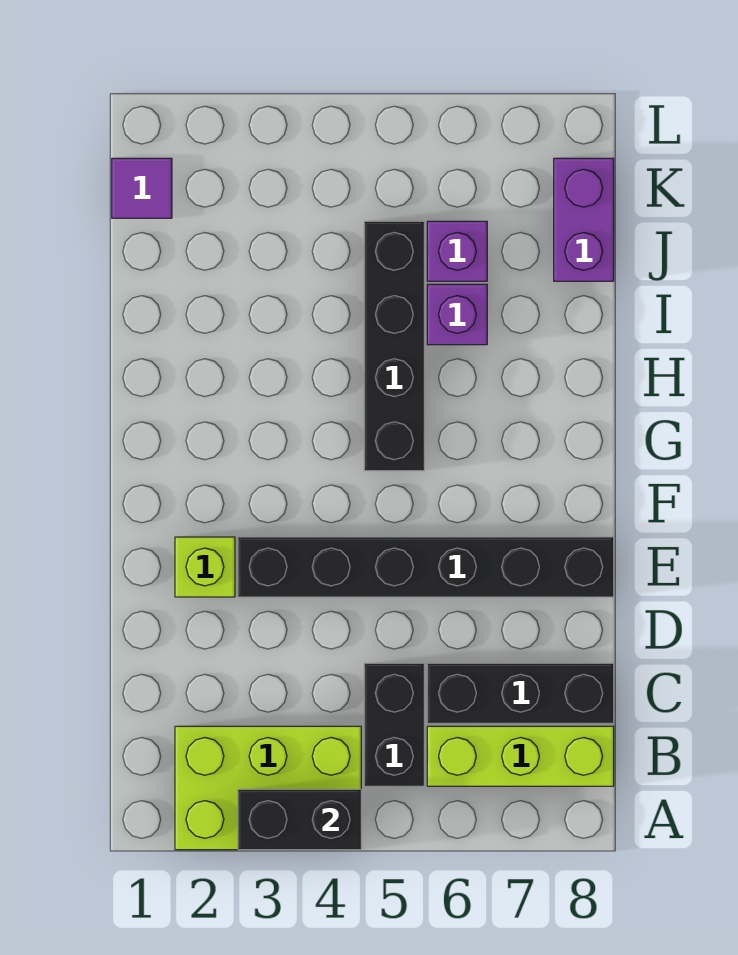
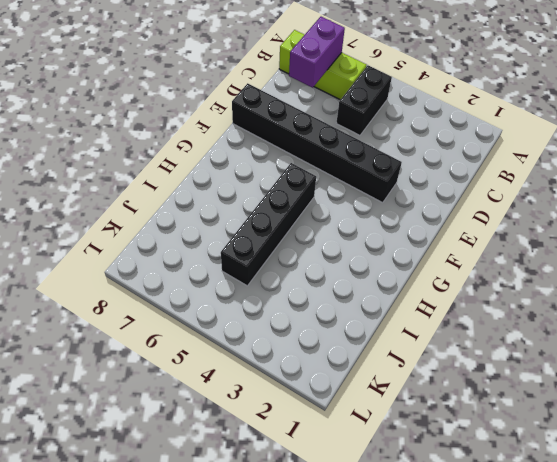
purple 1x2 brick [289,17,345,88] -> purple 1x2 brick moved to [554,158,614,281]
none -> lime 2x3 brick [175,726,361,850]
none -> black 1x3 brick [427,663,614,723]
none -> lime 1x1 brick [175,537,235,597]

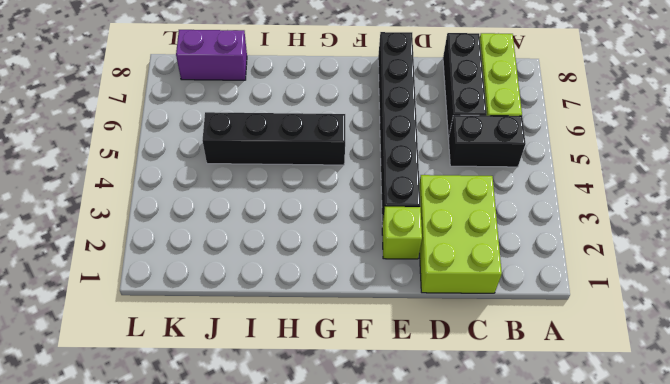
lime 2x3 brick [419,175,502,293] -> lime 2x3 brick moved to [175,726,361,850]
none -> purple 1x1 brick [427,284,487,345]
none -> purple 1x1 brick [427,221,487,281]
none -> purple 1x1 tile [112,158,172,218]

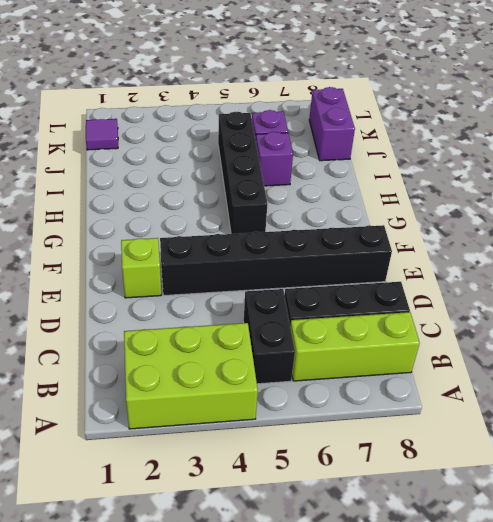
none -> black 1x2 brick [238,789,361,850]

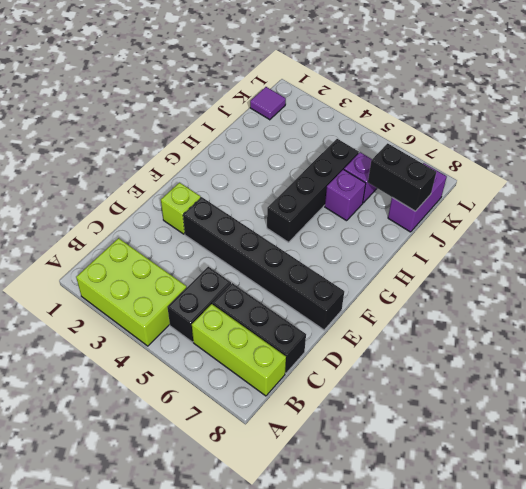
black 1x2 brick [368,143,436,211] -> black 1x2 brick moved to [238,789,361,850]

